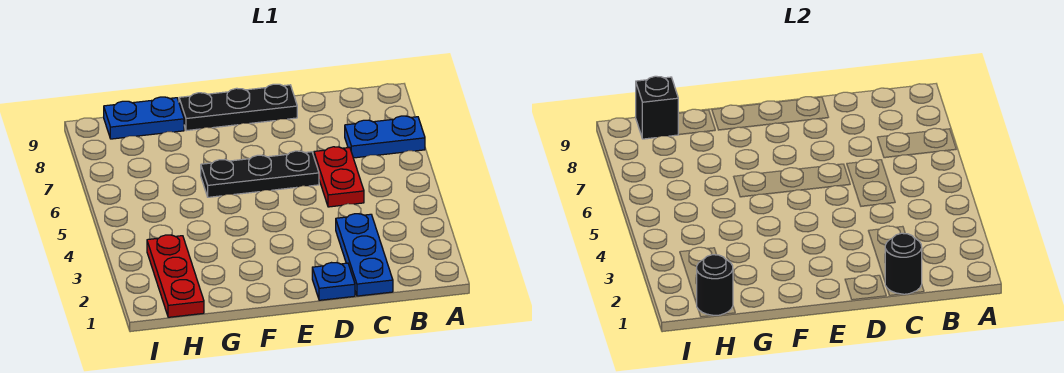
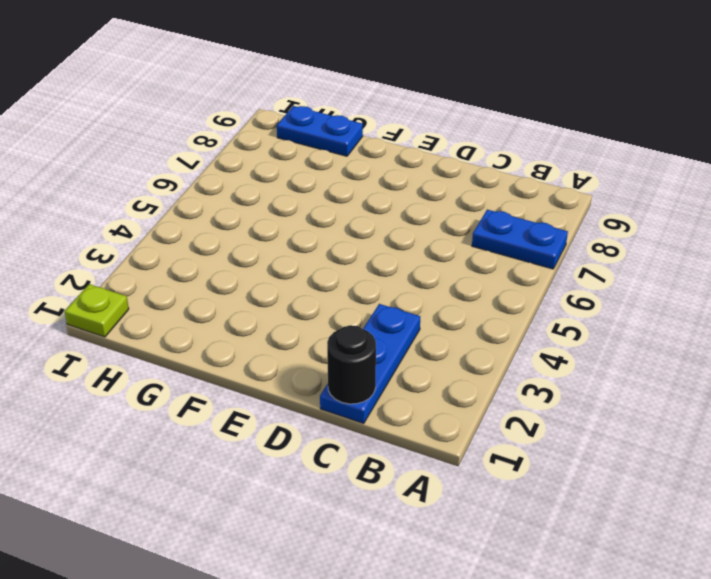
lime 1x1 plate [65,284,129,337] -> none
none -> red 1x2 plate [314,147,364,207]
none -> blue 1x1 plate [312,263,355,300]

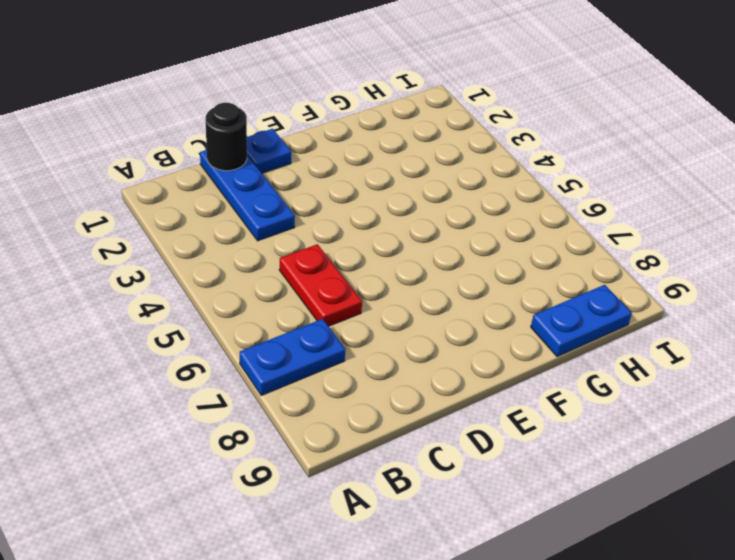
none -> black 1x3 plate [201,151,319,197]
none -> black 1x3 plate [179,84,297,131]

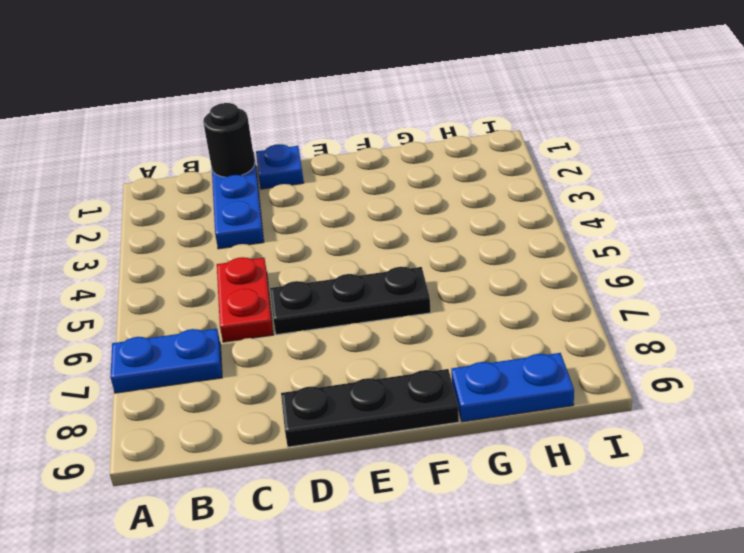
none -> red 1x3 plate [147,235,204,317]
none -> black 1x1 round brick [697,255,733,315]

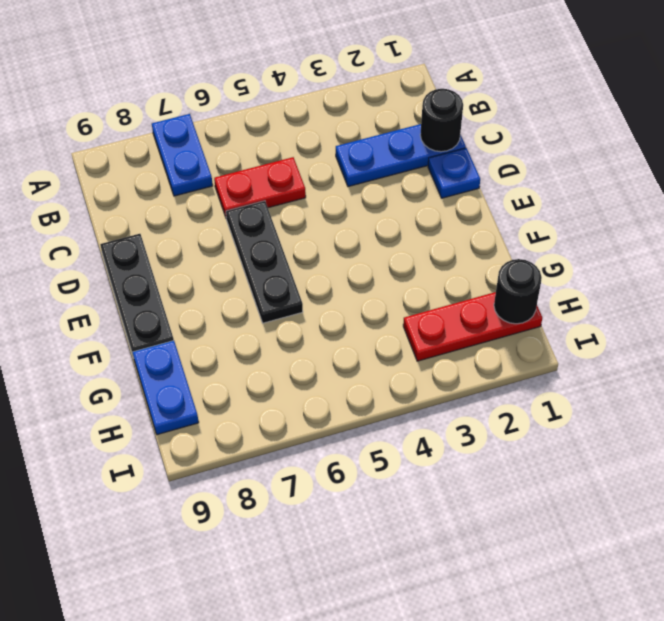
none -> black 1x1 brick [636,76,679,139]

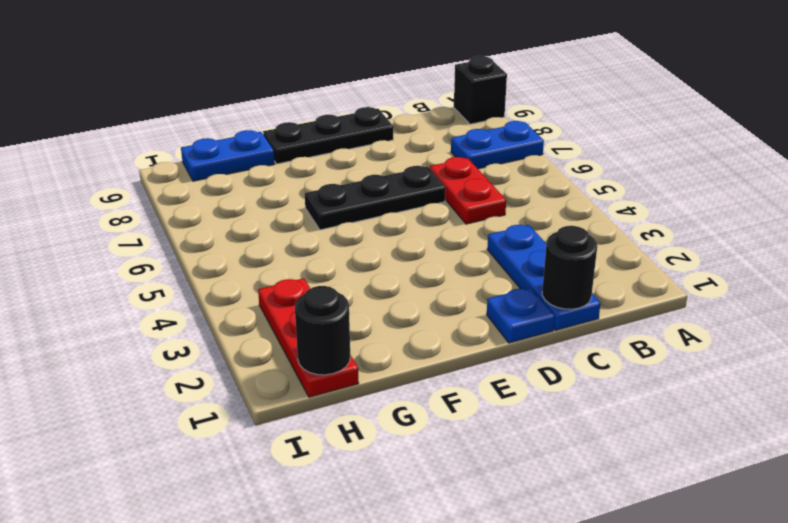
black 1x1 brick [454,56,507,124] -> black 1x1 brick moved to [636,76,679,139]

